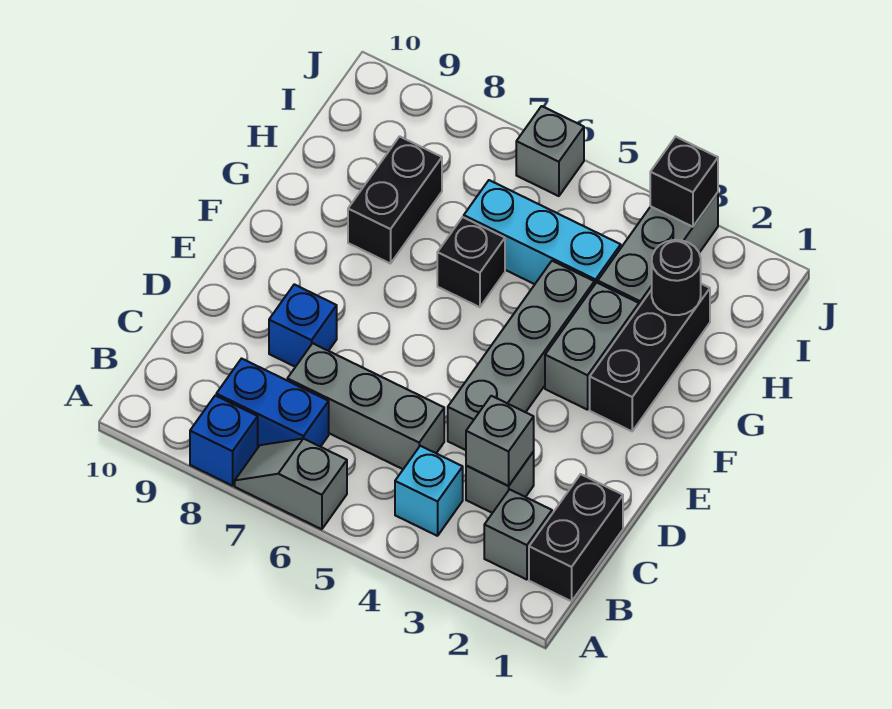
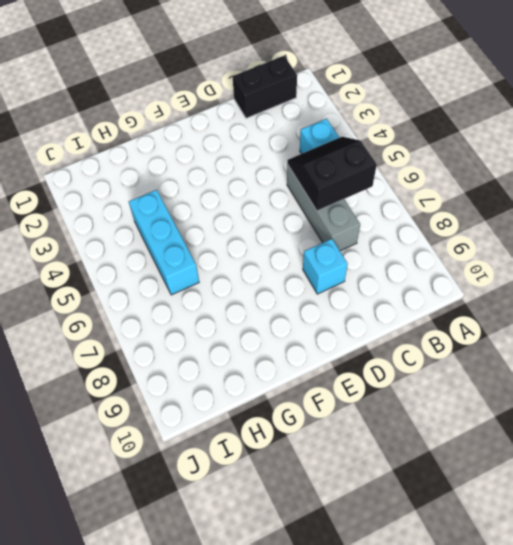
black 2x2 slope [287,137,377,211] -> none
cyan 1x1 brick [303,239,348,294] -> blue 1x1 brick [269,284,337,367]
none -> grey 1x2 slope [235,439,347,529]
none -> blue 1x1 brick [190,396,258,486]
none -> grey 1x1 brick [484,489,552,580]

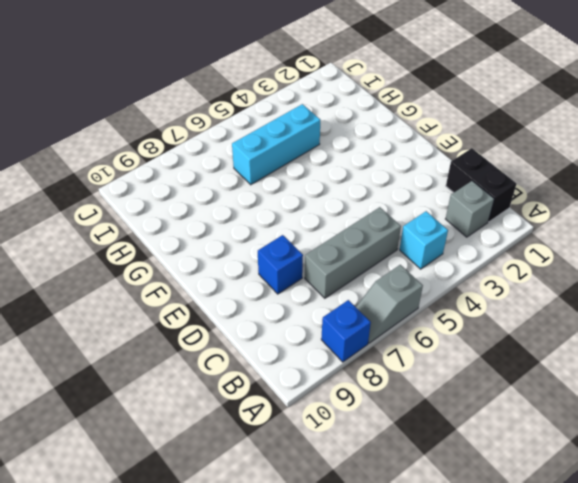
none -> blue 1x2 brick [216,359,329,447]
none -> grey 1x1 brick [466,452,534,513]
none -> grey 1x4 brick [448,261,594,450]

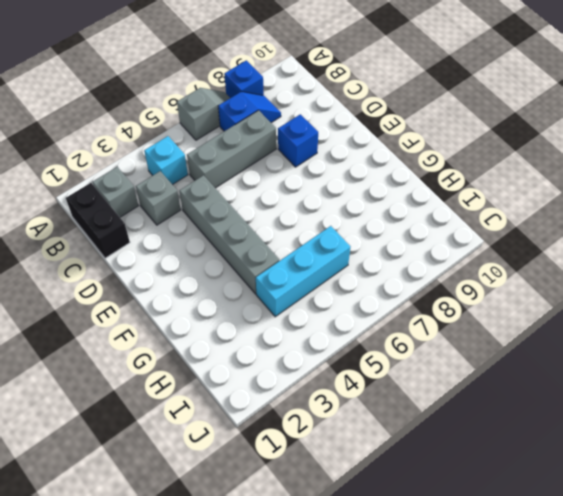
blue 1x2 slope [218,92,281,131] -> blue 1x2 brick [216,359,329,447]
none -> black 1x3 brick [590,284,710,431]
none -> grey 1x2 brick [545,283,639,410]
none -> black 1x1 brick [437,217,505,307]

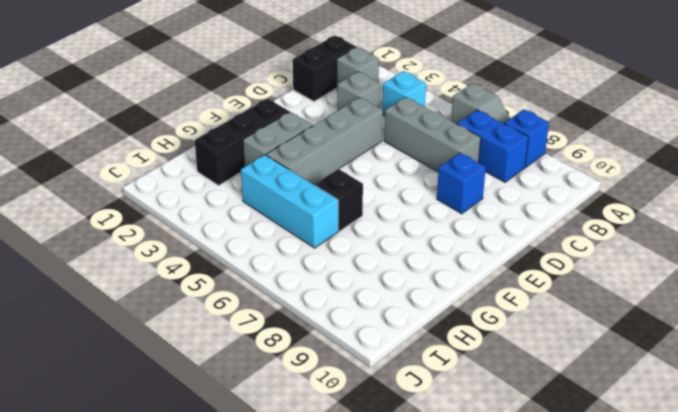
none -> black 1x2 brick [348,136,442,264]
none -> grey 1x3 brick [598,193,718,307]
none -> grey 1x1 brick [516,106,584,196]

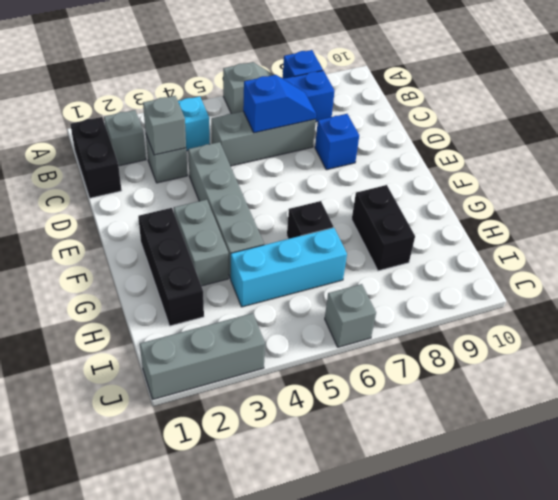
blue 1x2 slope [243,75,316,133] -> none
grey 1x3 brick [140,313,265,399] -> grey 1x3 brick turned to [598,193,718,307]
none -> black 1x1 round brick [652,240,701,315]
none -> black 1x1 brick [650,137,718,227]

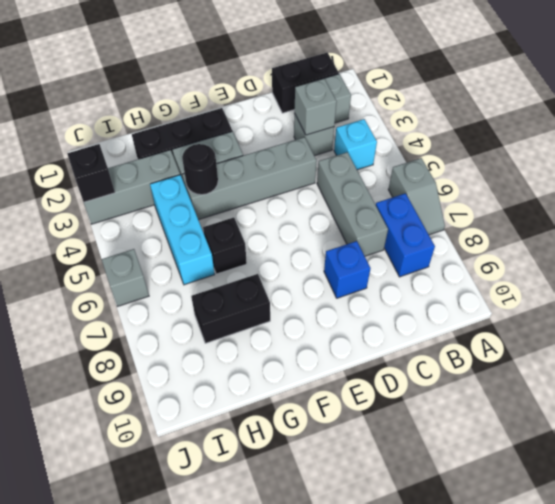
black 1x1 round brick [182,144,218,195] -> black 1x1 round brick moved to [652,240,701,315]
none -> blue 1x1 brick [190,396,258,486]

